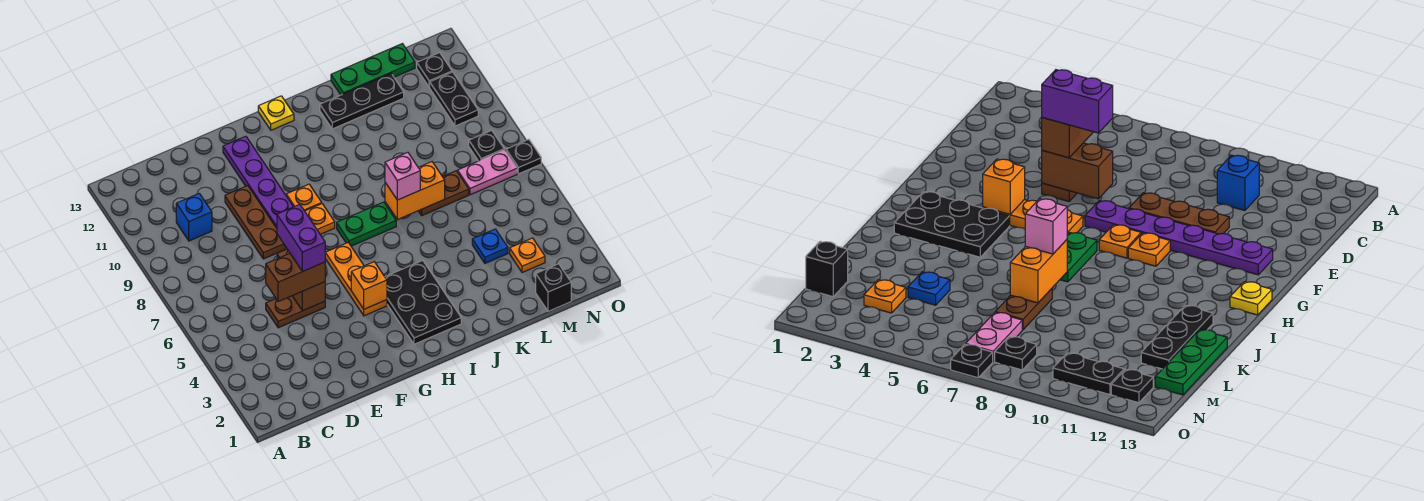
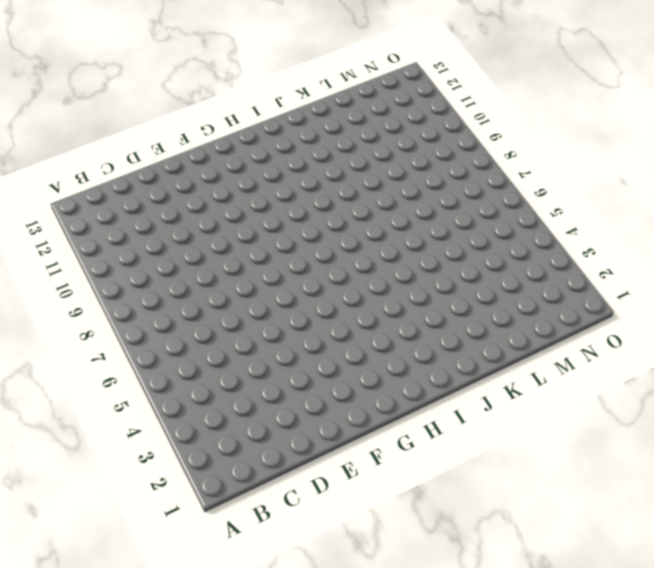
none -> blue 1x1 brick [176,193,212,241]
none -> brown 1x2 plate [266,296,325,328]
none -> brown 1x3 plate [225,186,286,259]

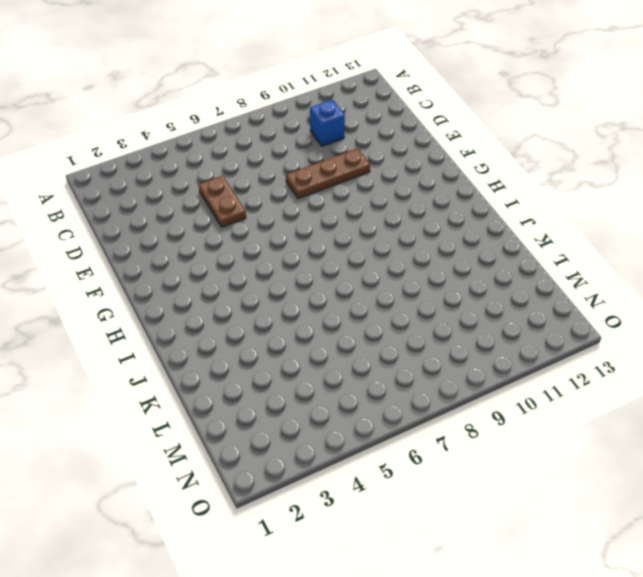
none -> purple 1x6 plate [223,136,293,228]
none -> orange 1x3 plate [325,243,387,316]
none -> orange 1x1 plate [305,204,335,234]

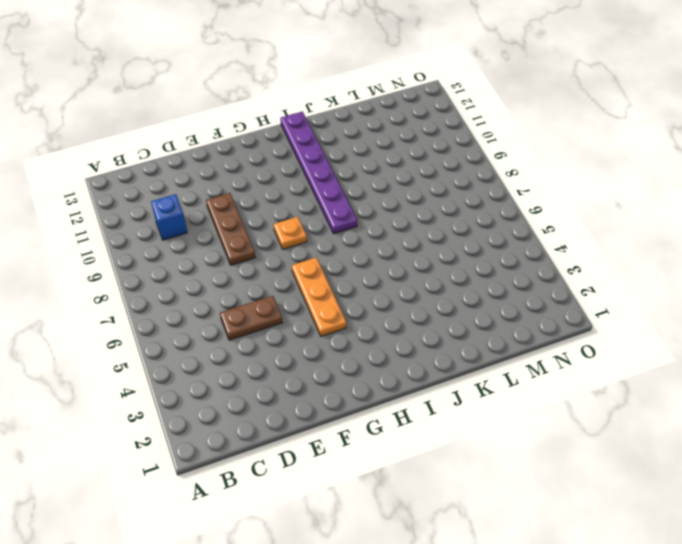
purple 1x6 plate [280,112,357,234] -> purple 1x6 plate moved to [223,136,293,228]
none -> orange 1x1 plate [286,184,322,211]
none -> black 2x3 plate [385,260,461,344]
none -> green 1x2 plate [337,202,396,246]

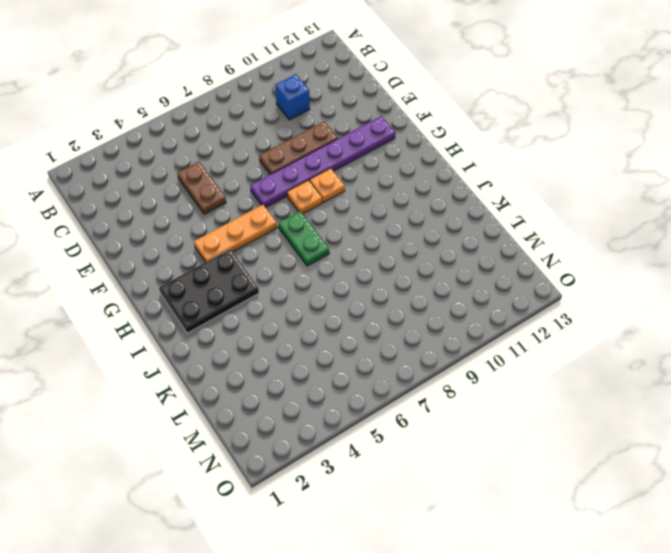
none -> yellow 1x1 plate [258,96,294,130]
none -> black 1x3 plate [320,74,404,129]
none -> brown 1x2 plate [419,171,469,215]

